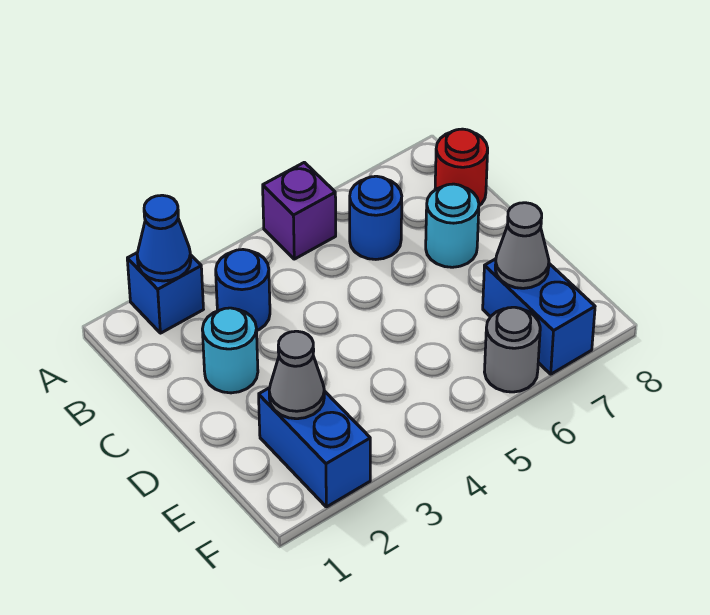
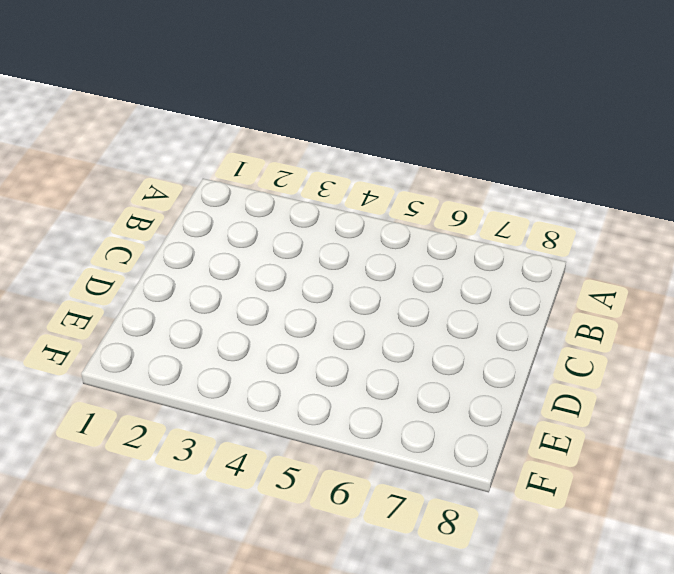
none -> blue 1x1 brick [127,253,203,333]
none -> purple 1x1 brick [263,162,336,259]
none -> blue 1x1 round brick [216,250,270,330]

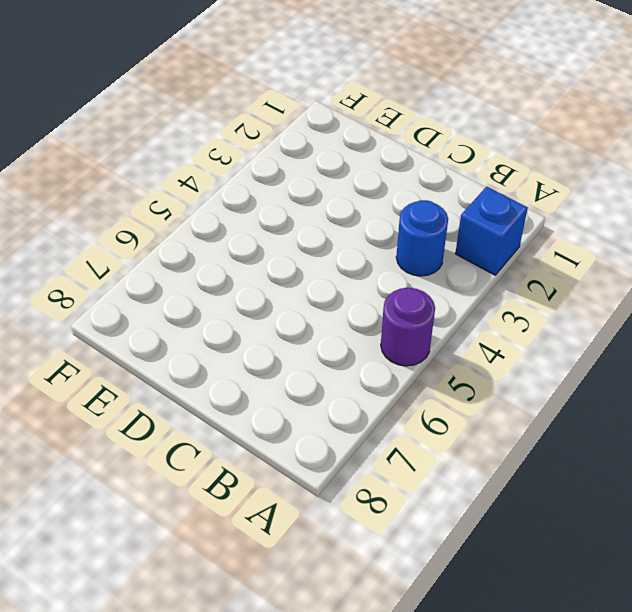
purple 1x1 round brick [381,288,435,366] -> purple 1x1 brick [263,162,336,259]
none -> blue 1x1 round brick [350,176,402,259]
none -> red 1x1 round brick [435,129,488,205]
none -> cyan 1x1 round brick [202,308,258,393]

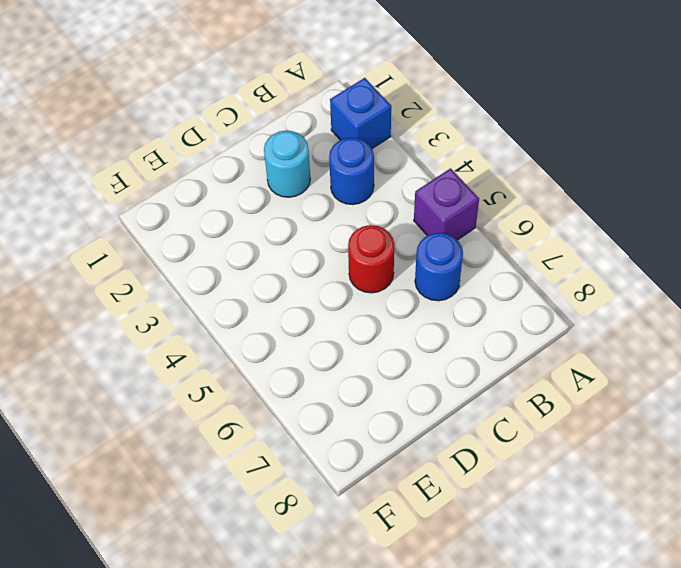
red 1x1 round brick [348,225,394,293] -> red 1x1 round brick moved to [435,129,488,205]
none -> cyan 1x1 round brick [426,184,479,267]
none -> blue 1x2 brick [259,388,370,507]
none -> blue 1x2 brick [483,259,595,374]

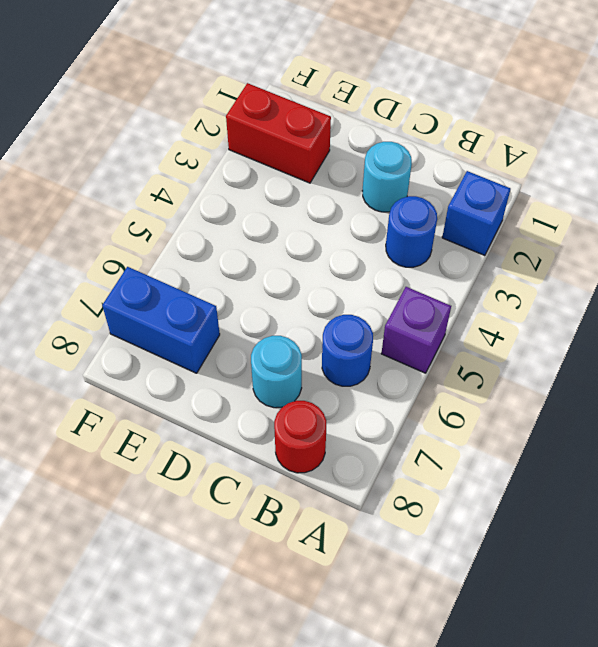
red 1x2 brick [226,83,331,183] -> blue 1x2 brick [259,388,370,507]
none -> grey 1x1 round brick [485,307,540,392]
none -> blue 1x1 cone [137,195,191,281]
none -> grey 1x1 cone [269,331,324,419]

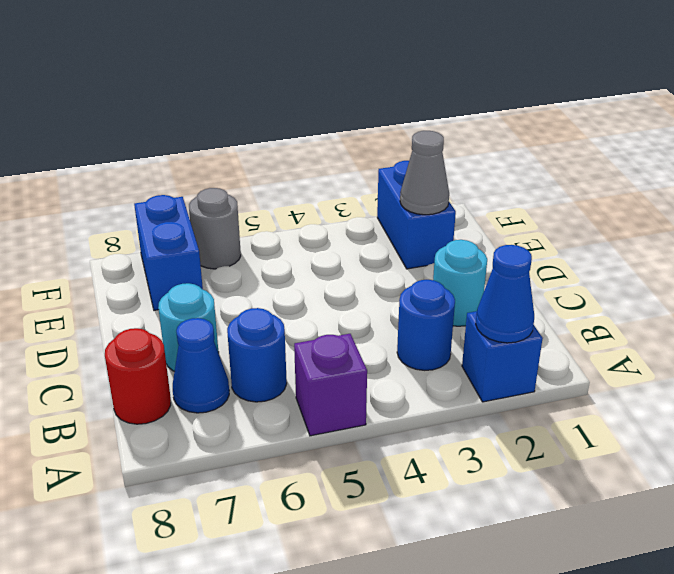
blue 1x1 cone [173,318,229,413] -> none
none -> grey 1x1 cone [495,203,549,288]

